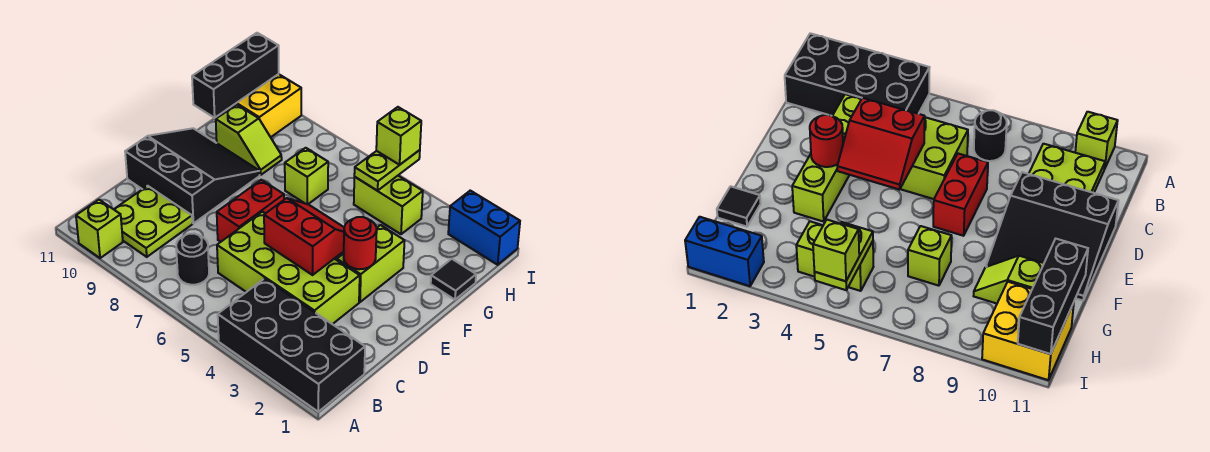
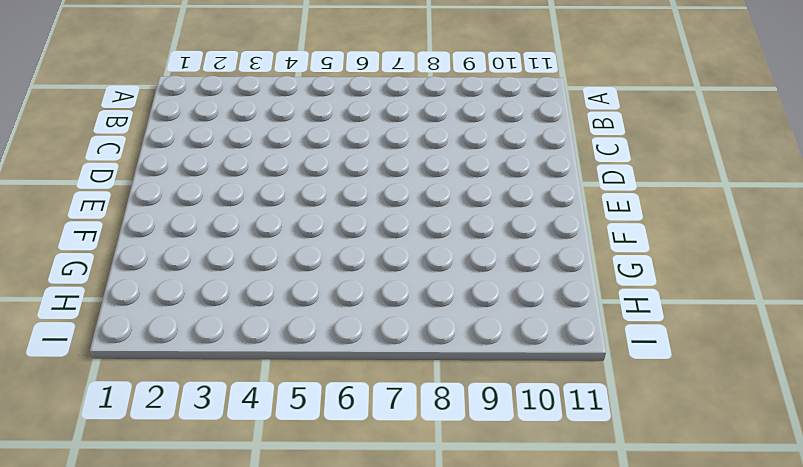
none -> black 2x4 brick [218,279,365,412]
none -> lime 1x1 brick [76,200,123,258]
none -> black 1x1 round brick [176,234,209,285]

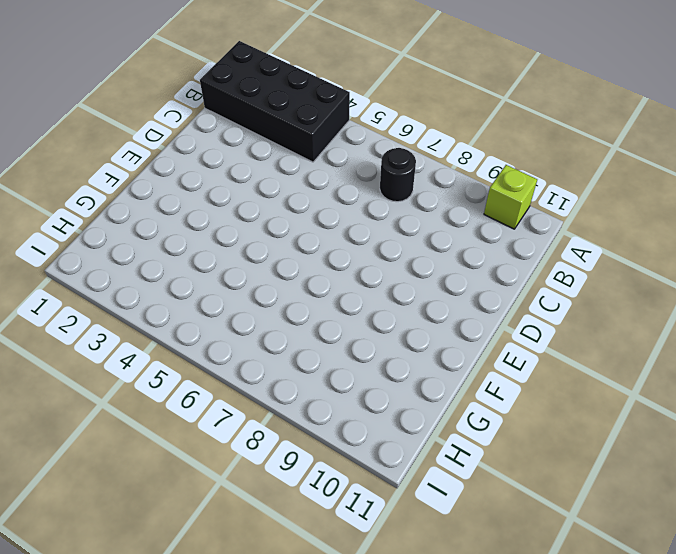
none -> lime 2x2 plate [114,186,192,257]
none -> lime 2x4 brick [217,212,360,324]
none -> red 1x2 brick [217,180,284,242]

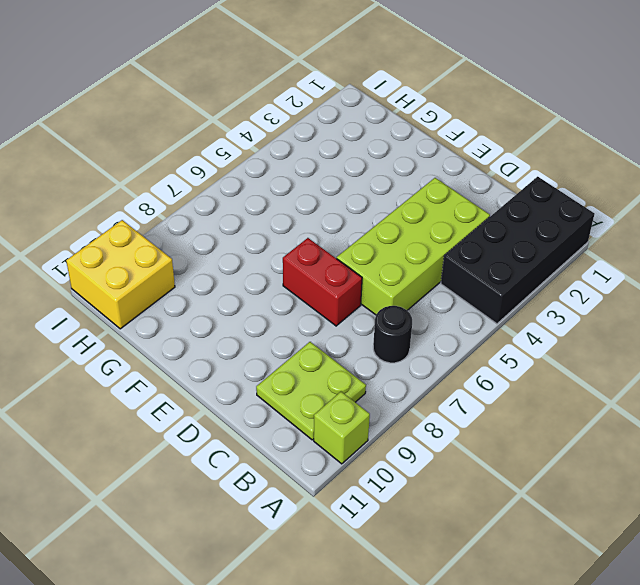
none -> black 3x3 slope [125,128,260,223]
none -> lime 1x2 brick [337,225,405,302]
none -> black 1x1 tile [431,259,476,300]

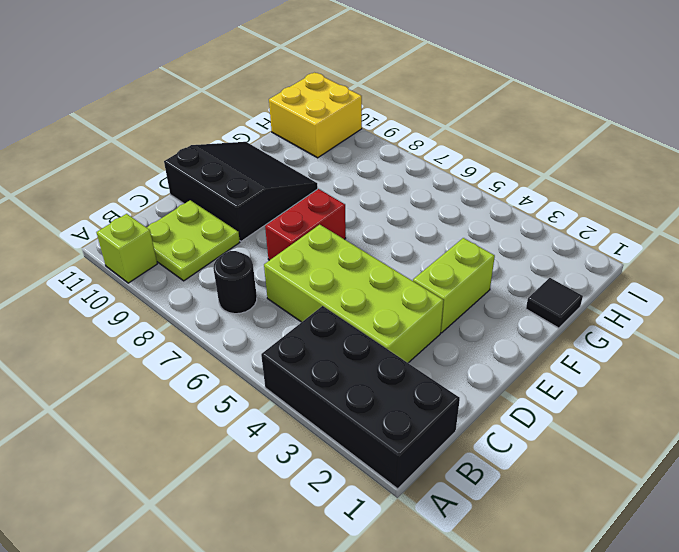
none -> lime 1x1 brick [285,148,328,204]
none -> lime 1x2 slope [216,105,282,175]
none -> lime 1x2 brick [354,176,423,234]

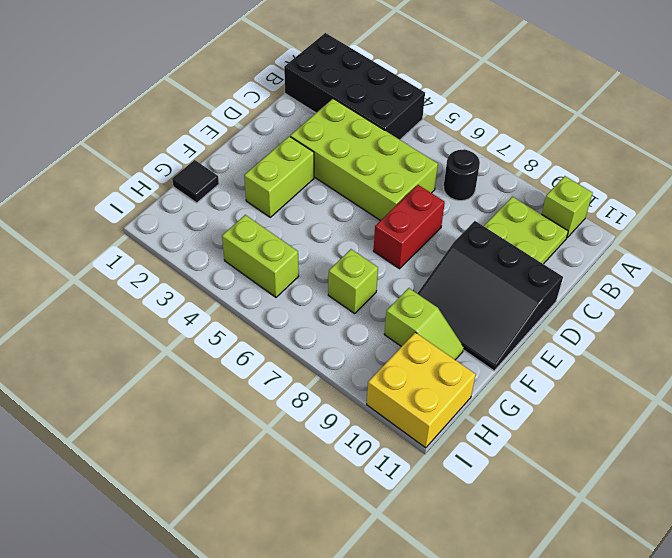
lime 1x2 slope [384,288,464,360] -> lime 1x2 slope turned to [216,105,282,175]
none -> blue 1x2 brick [448,191,520,265]
none -> red 2x2 slope [264,198,344,275]
none -> red 1x1 round brick [344,217,377,269]

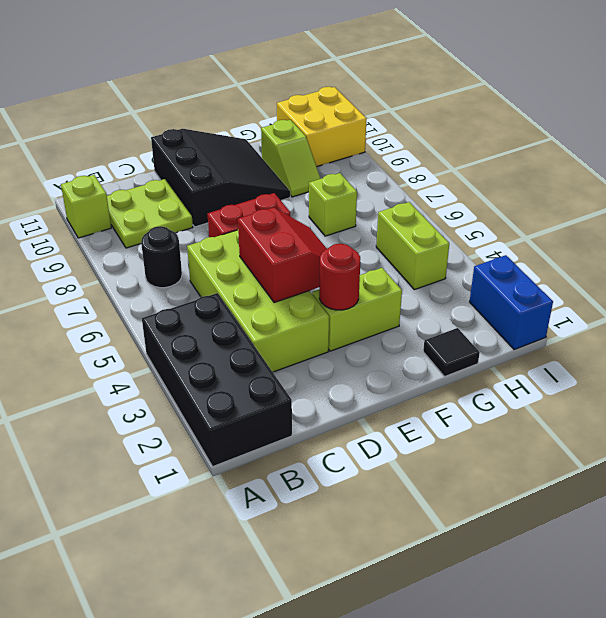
none -> black 1x3 brick [192,33,279,118]
none -> lime 1x2 plate [354,150,420,191]
none -> lime 1x1 brick [376,107,421,165]

